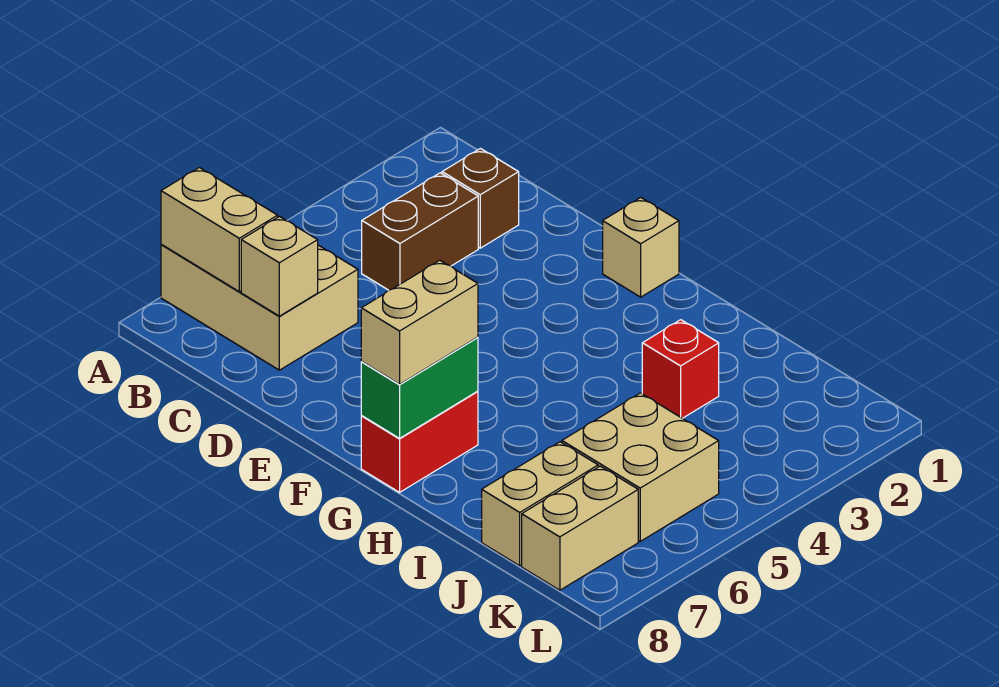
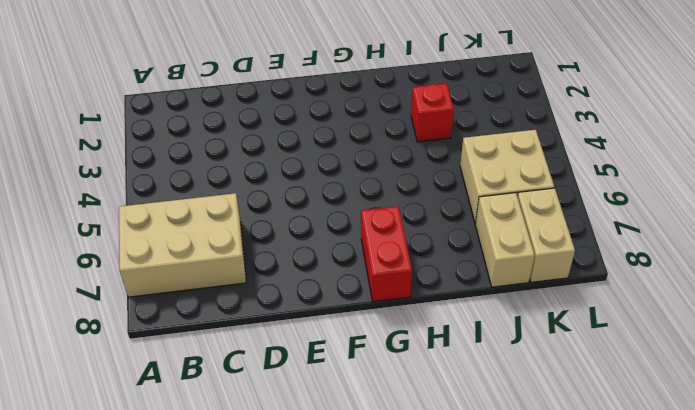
none -> brown 1x1 brick [442,149,519,248]
none -> brown 1x2 brick [362,173,478,290]
none -> tan 1x1 brick [603,198,679,297]

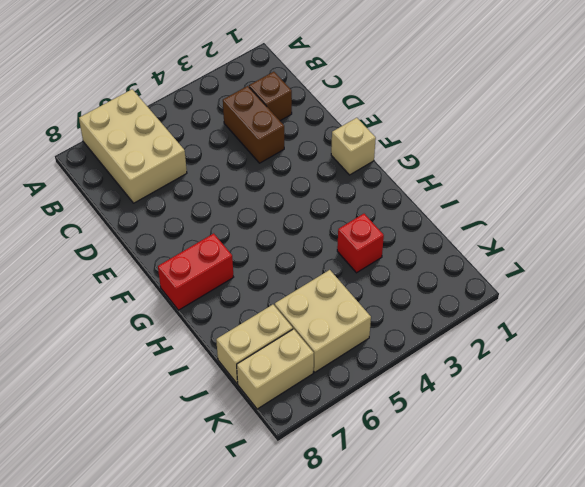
brown 1x2 brick [223,86,284,163] -> brown 1x2 brick turned to [362,173,478,290]
none -> tan 1x2 brick [161,168,278,292]
none -> tan 1x1 brick [241,217,318,316]
none -> green 1x2 brick [361,337,478,438]

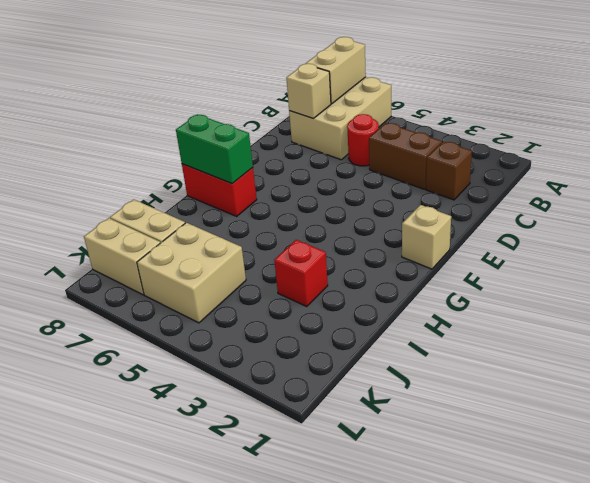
red 1x1 round brick [347,114,379,166] -> none
none -> tan 1x2 brick [361,260,478,384]

